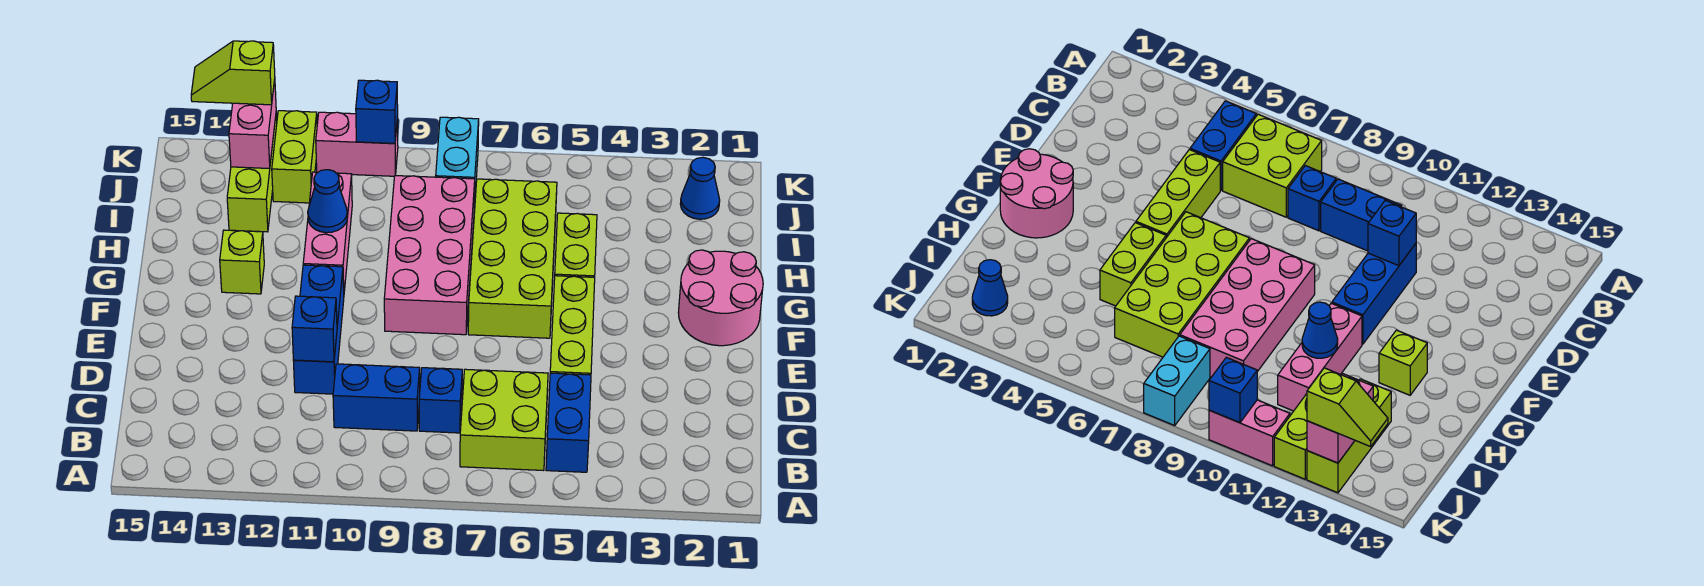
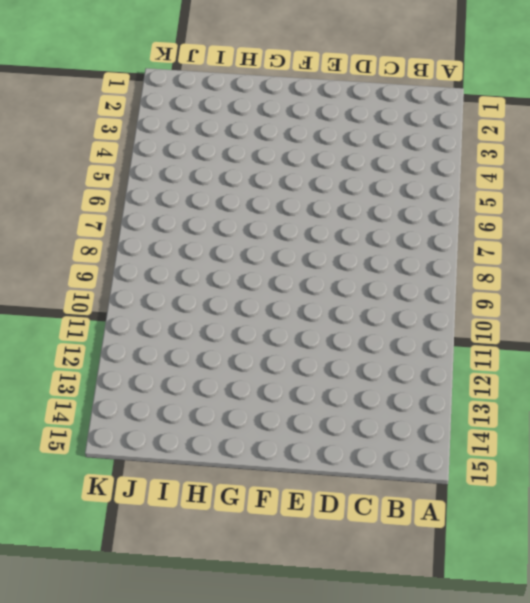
none -> blue 1x2 brick [546,373,591,472]
none -> lime 2x2 brick [460,369,548,471]
none -> blue 1x1 brick [419,368,462,433]

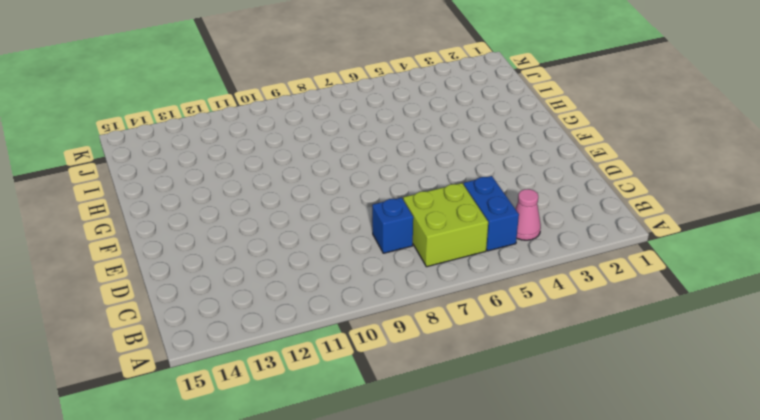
pink 1x1 cone [515,189,541,240] -> none
none -> blue 1x2 brick [333,364,420,431]
none -> lime 1x3 brick [550,276,595,375]
none -> blue 1x3 brick [293,265,344,394]

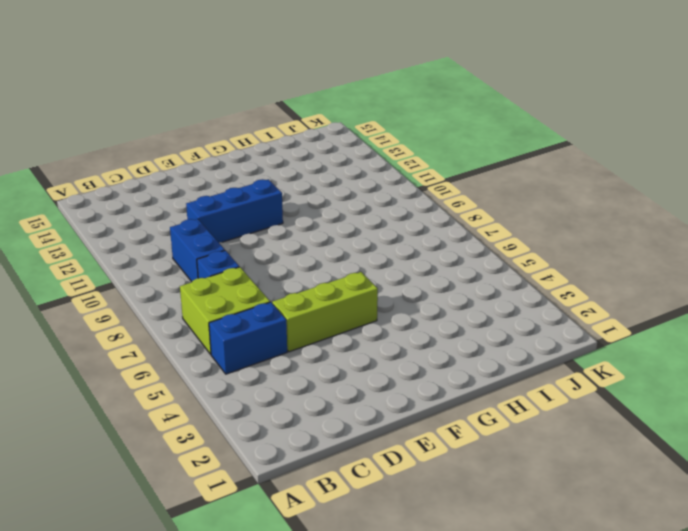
none -> pink 2x2 round brick [678,250,763,346]
none -> lime 2x4 brick [468,179,557,338]
none -> pink 2x4 brick [384,176,475,335]

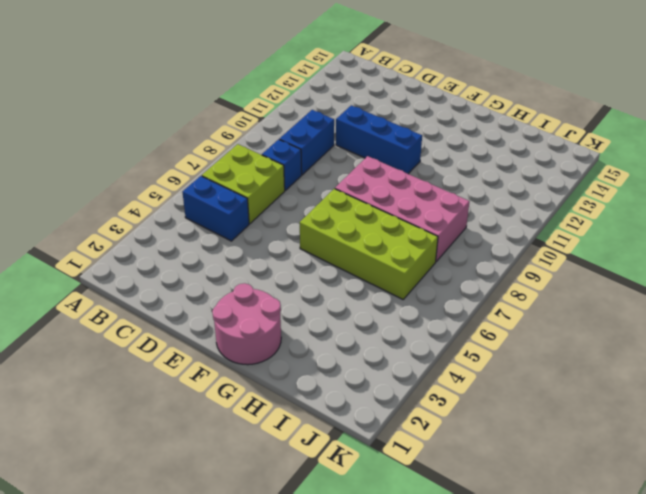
none -> lime 1x3 brick [550,276,595,375]
none -> lime 1x2 brick [555,213,597,277]
none -> pink 1x3 brick [303,172,352,291]

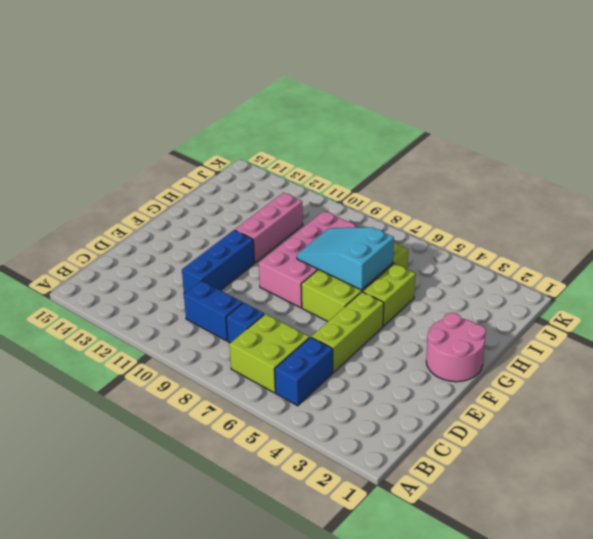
cyan 2x3 slope [297,227,394,290] -> none
none -> lime 1x1 brick [220,230,264,294]
none -> lime 1x3 brick [227,116,277,232]
none -> blue 1x1 cone [680,157,720,219]

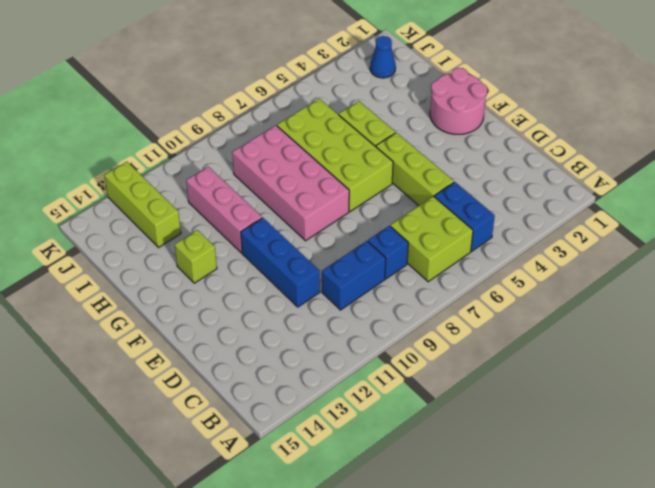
none -> cyan 1x2 brick [436,117,479,207]
none -> lime 1x2 brick [272,111,317,203]
none -> pink 1x2 brick [316,112,398,176]

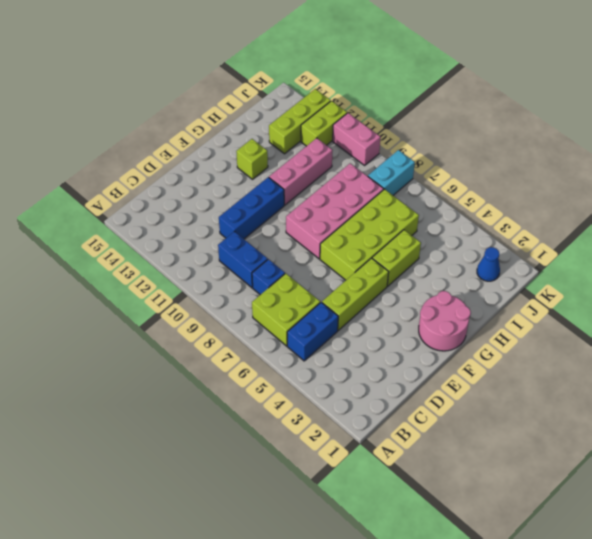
none -> blue 1x1 brick [292,296,337,362]
none -> blue 1x1 cone [308,170,347,233]
none -> pink 1x2 brick [229,80,276,169]

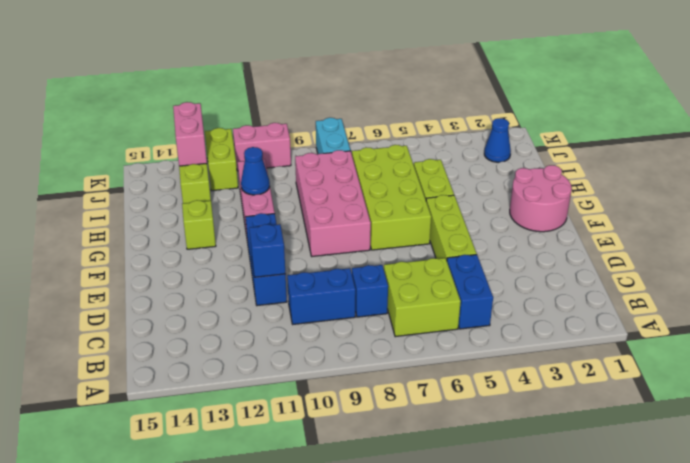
none -> blue 1x1 brick [356,80,398,143]
none -> lime 1x2 slope [191,41,275,105]

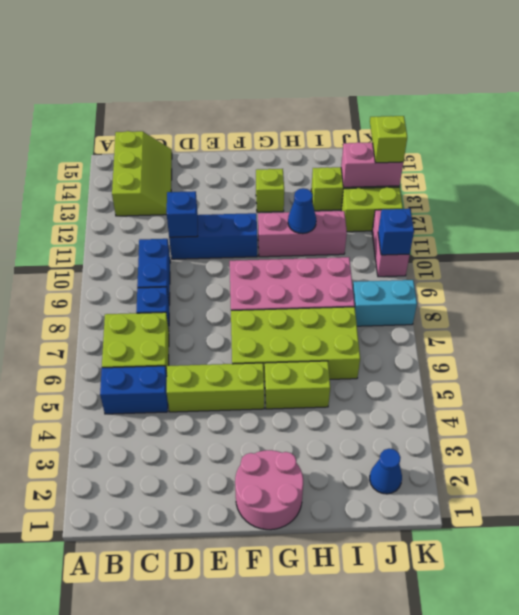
lime 2x3 slope [112,131,172,216] -> none

